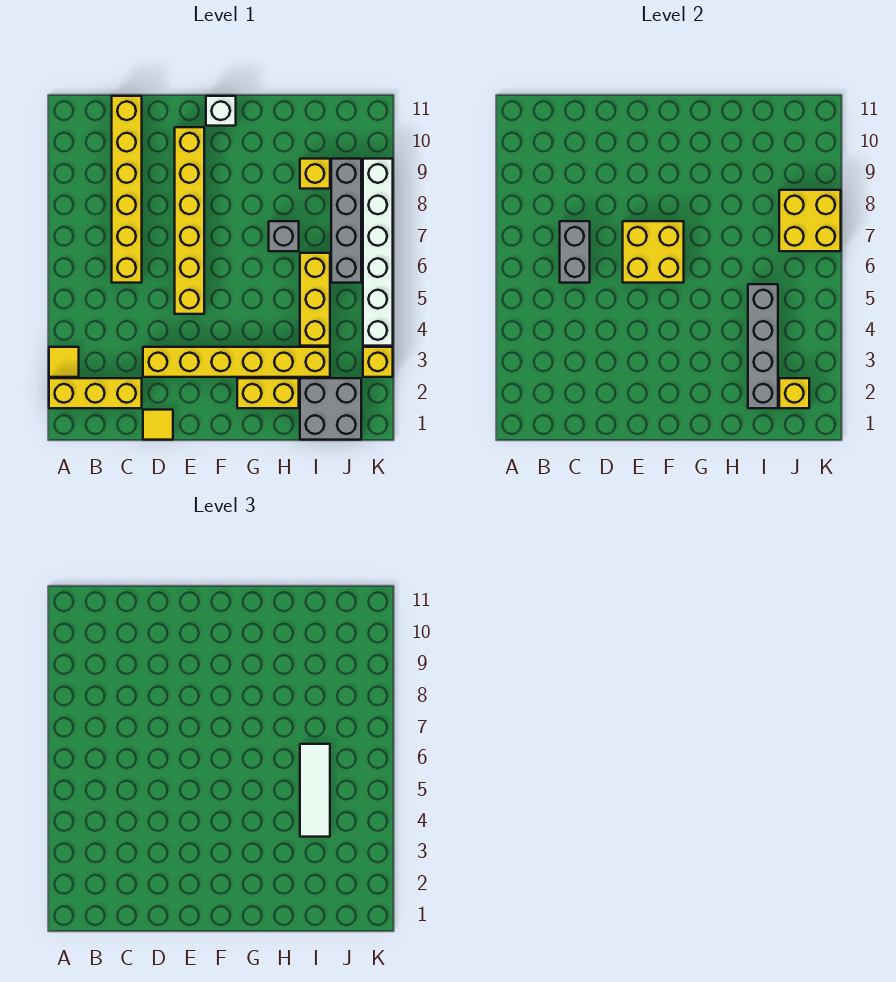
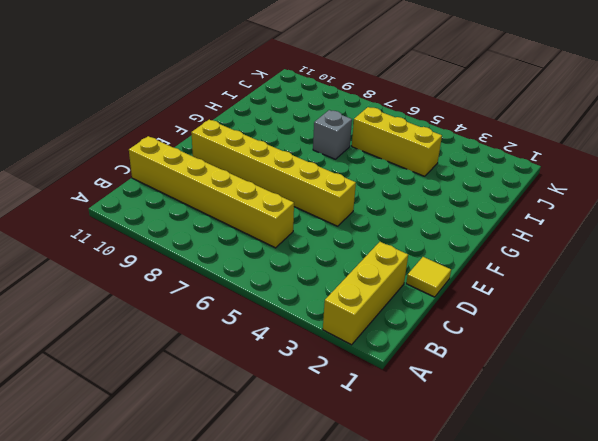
none -> yellow 1x1 tile [49,347,79,377]
none -> yellow 1x6 brick [143,347,330,377]
none -> white 1x1 brick [206,96,236,126]

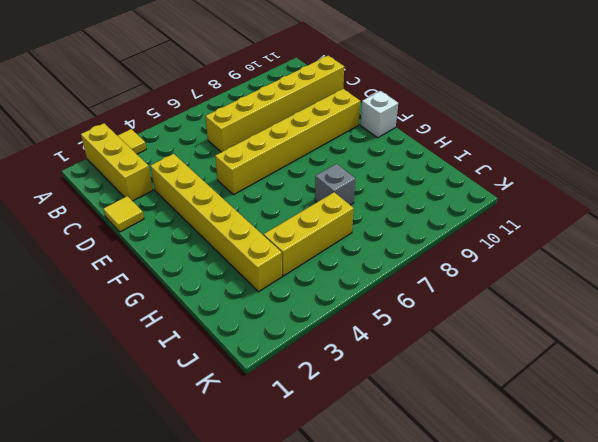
none -> yellow 1x2 brick [237,378,299,408]
none -> grey 2x2 brick [300,378,361,440]
none -> yellow 1x1 brick [300,159,330,189]

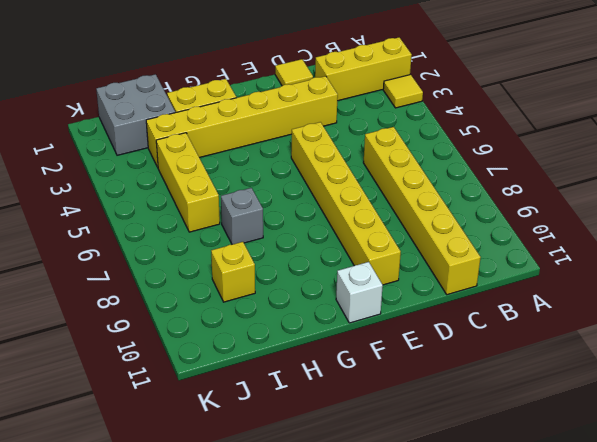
none -> grey 1x4 brick [331,159,361,283]
none -> yellow 1x1 brick [363,347,393,377]
none -> white 1x6 brick [363,159,393,346]

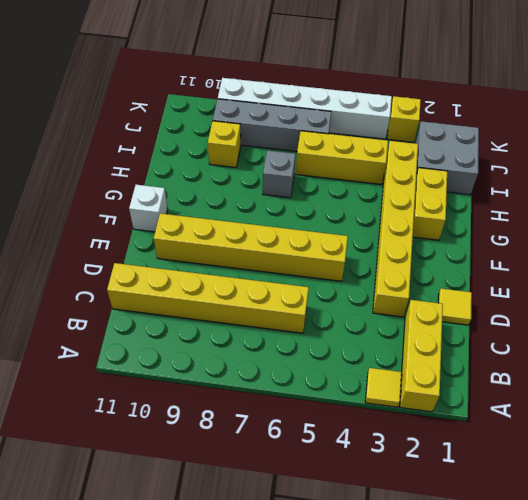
none -> grey 1x2 brick [560,221,590,283]
none -> yellow 2x2 brick [623,221,684,283]
none -> grey 1x4 brick [748,284,778,408]

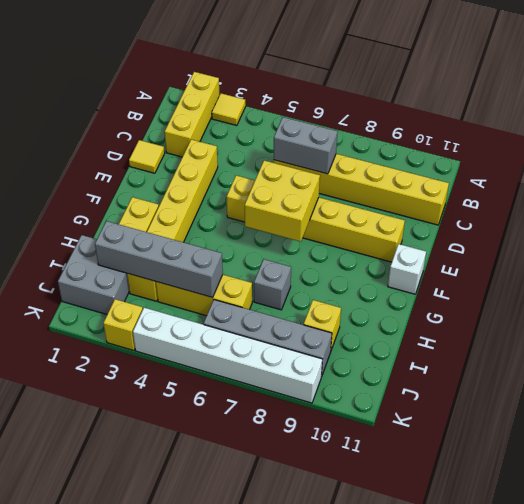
none -> yellow 1x1 brick [779,378,809,408]
none -> yellow 2x2 brick [779,190,841,251]
none -> white 1x3 tile [300,744,330,837]

